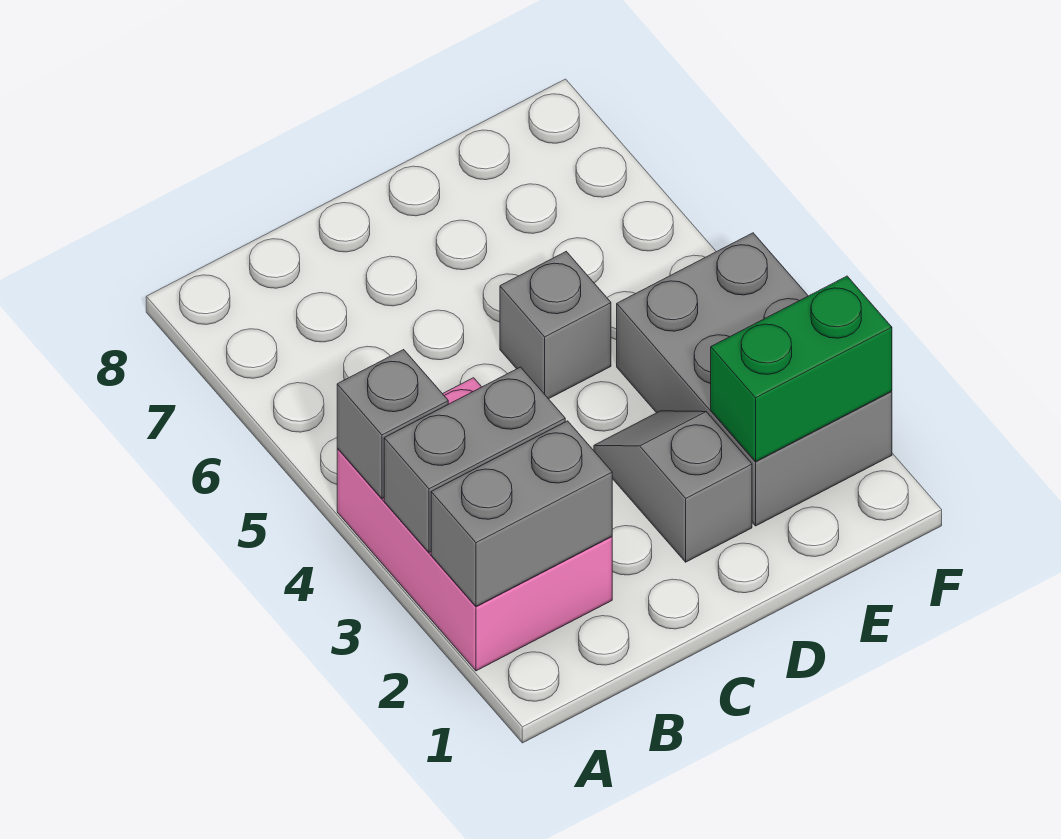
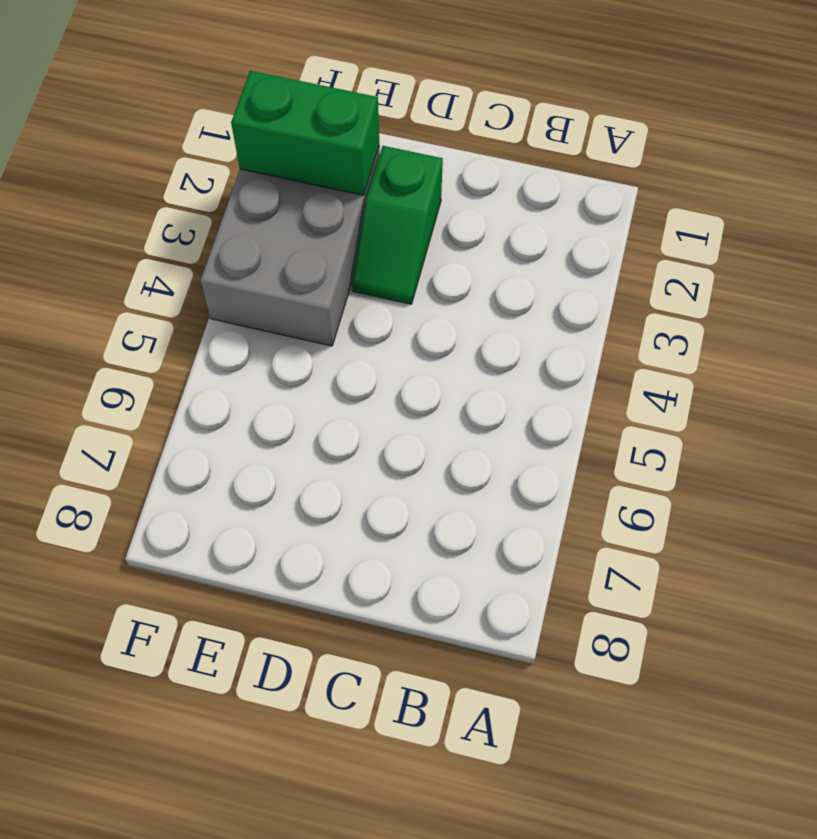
green 1x2 slope [352,146,443,304] -> grey 1x2 slope [594,411,752,562]
none -> pink 2x3 brick [337,378,612,671]
none -> grey 1x1 brick [500,252,611,399]

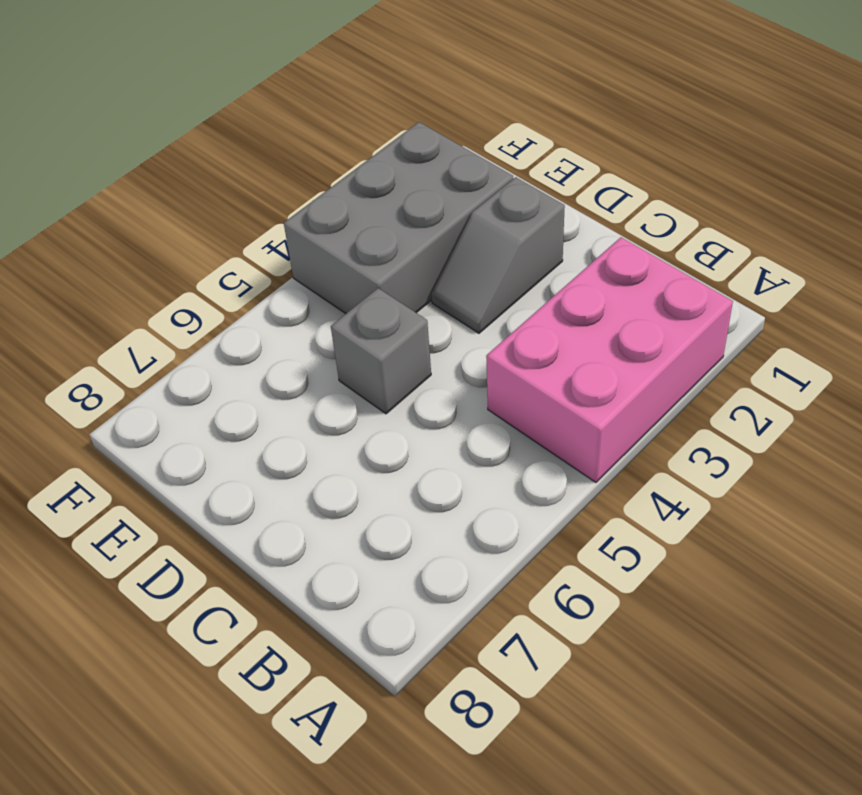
none -> grey 1x2 brick [431,421,612,606]
none -> grey 1x2 brick [384,367,565,552]

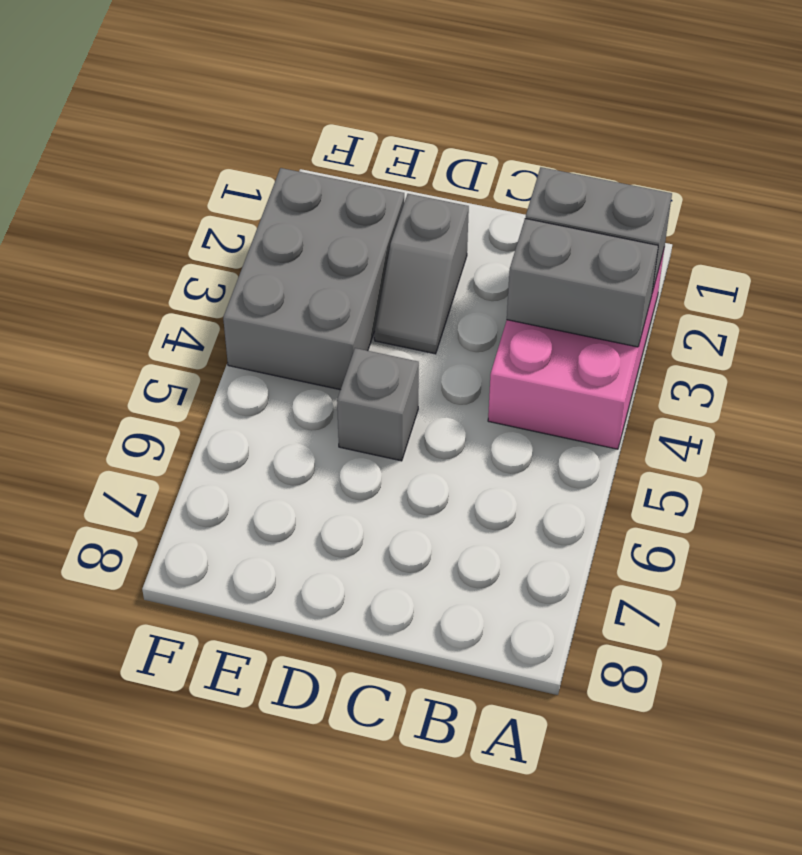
none -> grey 1x1 brick [337,350,448,499]
none -> green 1x2 brick [711,276,892,461]

